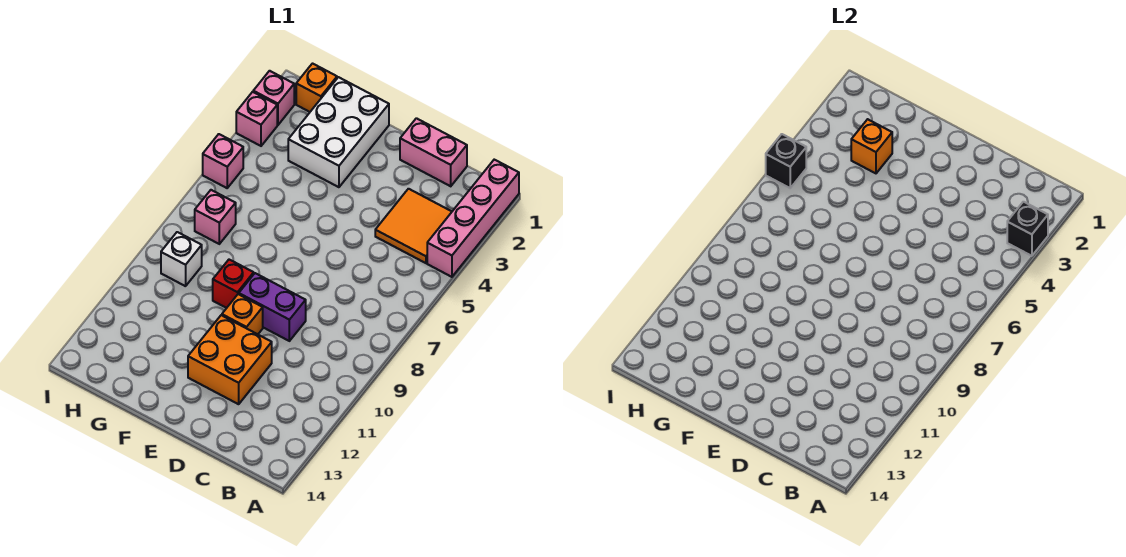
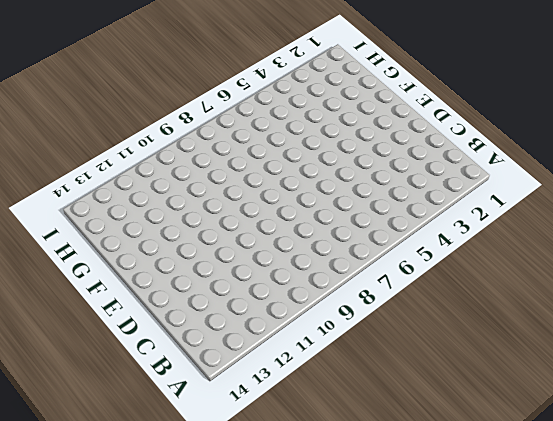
none -> pink 1x4 brick [427,160,519,277]
none -> orange 2x2 tile [375,189,452,263]
none -> pink 1x2 brick [400,118,467,186]

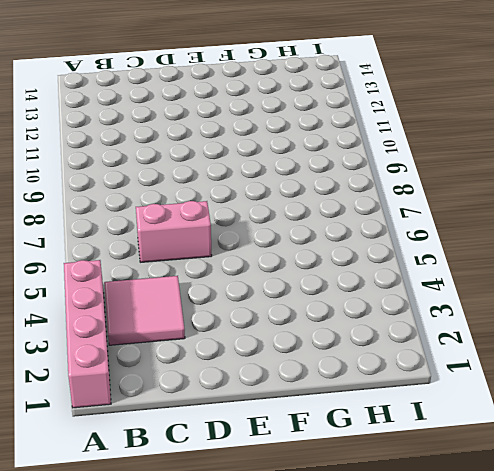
pink 2x2 tile [104,276,185,345] -> orange 2x2 tile [375,189,452,263]
pink 1x2 brick [136,201,212,262] -> pink 1x2 brick moved to [400,118,467,186]
none -> purple 1x2 brick [239,273,306,341]
none -> orange 2x2 brick [188,315,272,404]
none -> orange 1x1 brick [222,294,263,334]

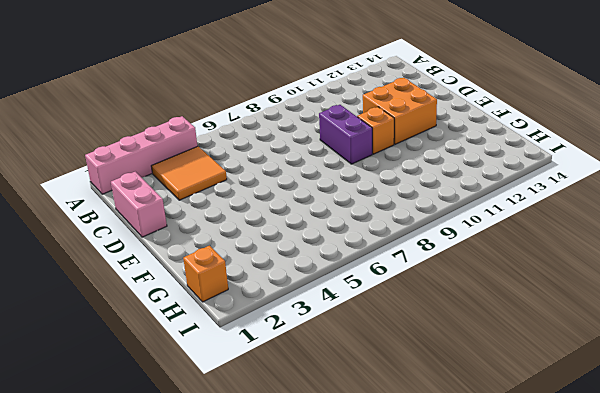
none -> white 2x3 brick [288,77,389,187]
none -> red 1x1 brick [213,260,254,308]
none -> pink 1x1 brick [195,190,236,244]

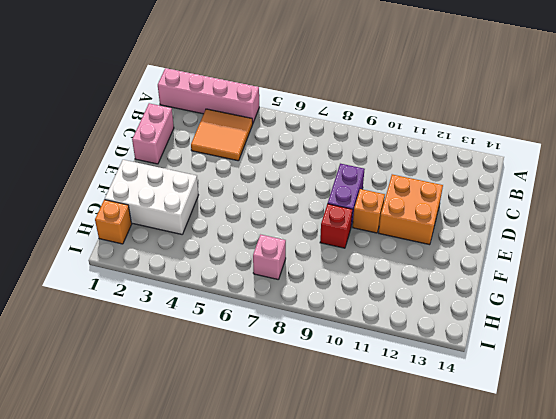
none -> white 1x1 brick [161,232,202,286]
none -> pink 1x1 brick [253,71,294,125]
none -> pink 1x1 brick [236,92,277,146]

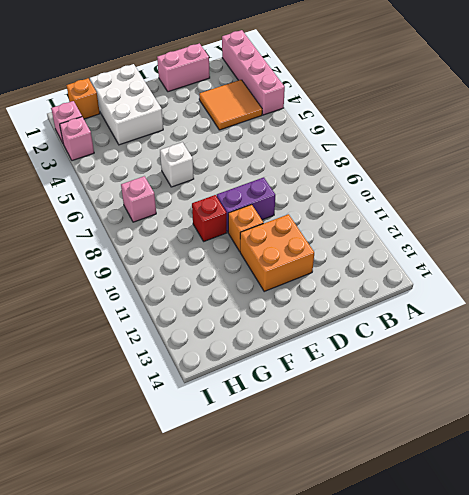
white 1x1 brick [160,142,194,187] -> white 1x1 brick moved to [161,232,202,286]
none -> pink 1x1 brick [203,134,243,188]
none -> black 1x1 brick [1007,202,1048,256]
none -> orange 1x1 brick [851,119,892,173]

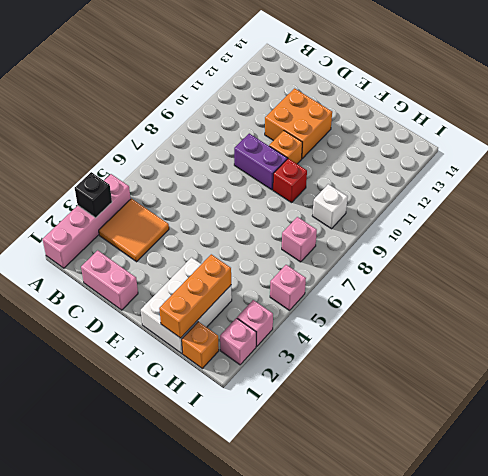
orange 1x3 brick [159,254,231,338] -> orange 1x1 brick [851,119,892,173]
none -> black 1x1 brick [766,134,806,188]

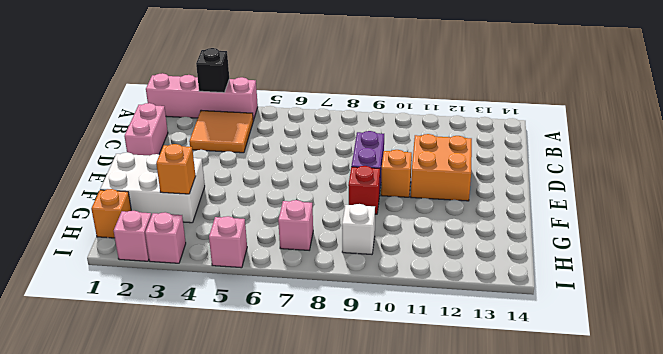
none -> black 1x1 brick [766,134,806,188]

